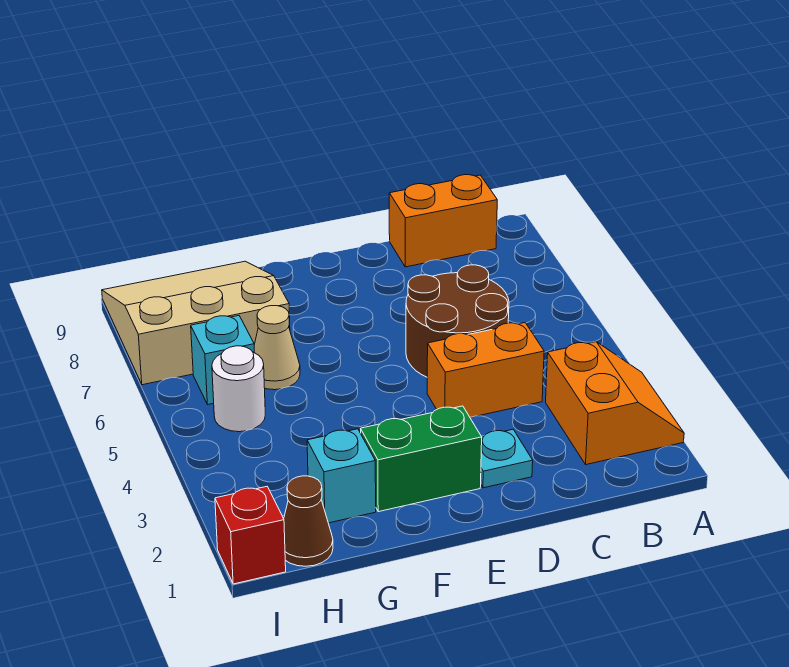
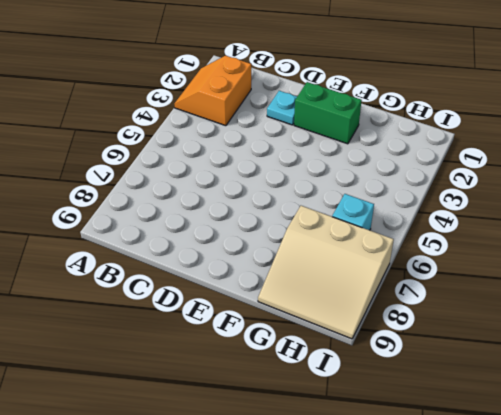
none -> orange 1x2 brick [389,175,497,267]
none -> orange 1x2 brick [427,323,544,417]
none -> brown 2x2 round brick [406,265,509,377]

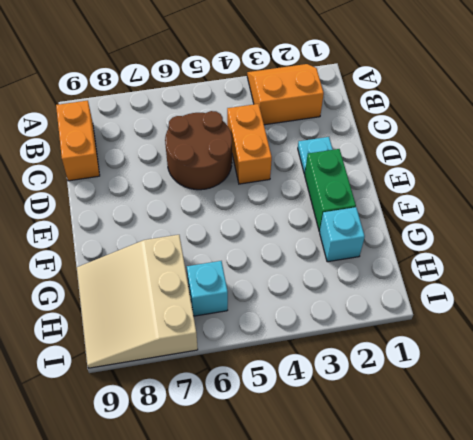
none -> tan 1x1 cone [254,306,300,390]
none -> brown 1x1 cone [284,476,333,566]
none -> white 1x1 round brick [212,346,265,432]

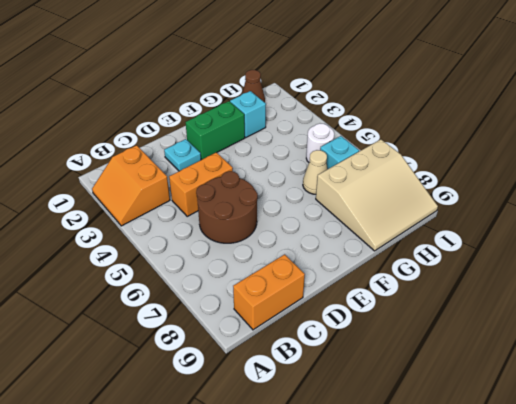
none -> red 1x1 brick [215,487,286,584]

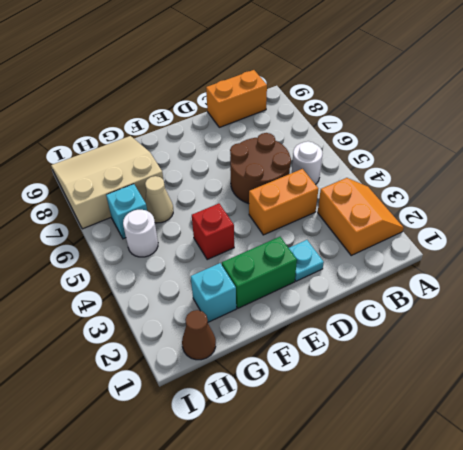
white 1x1 round brick [292,141,322,185] -> none
red 1x1 brick [192,204,234,259] -> red 1x1 brick moved to [215,487,286,584]

